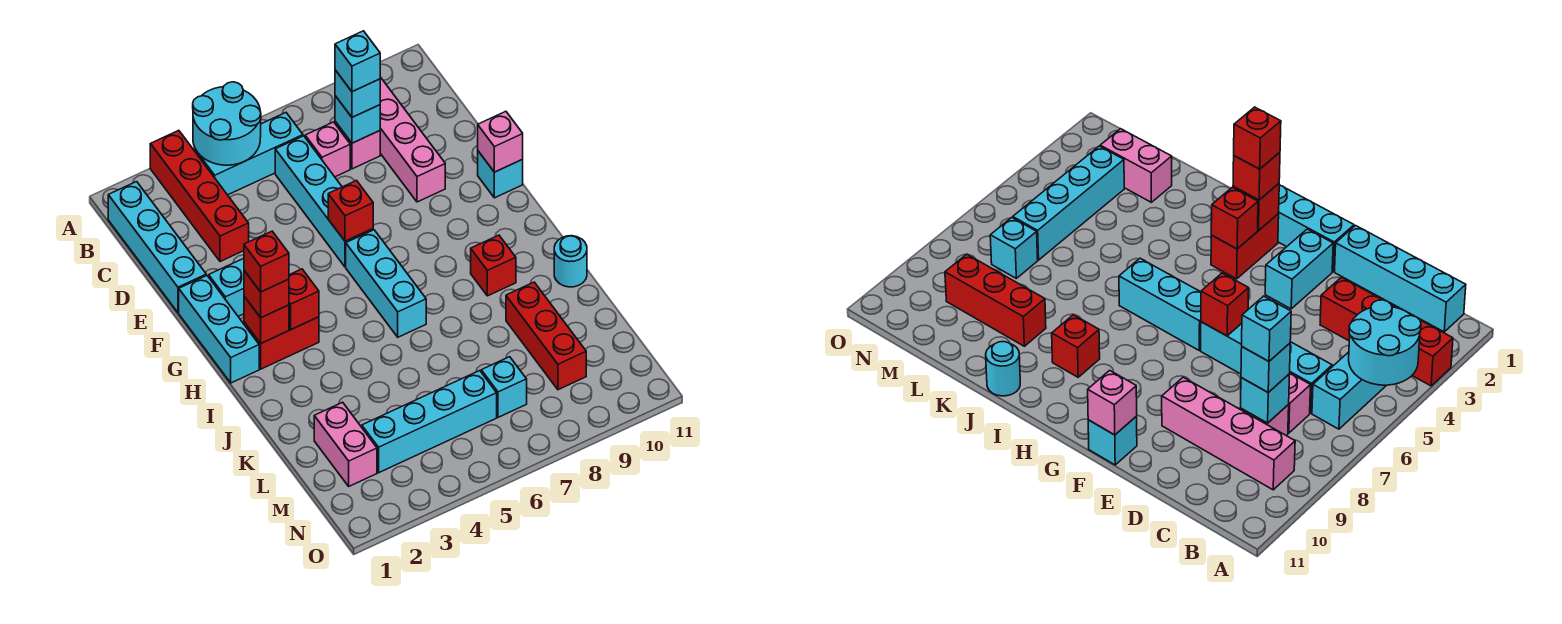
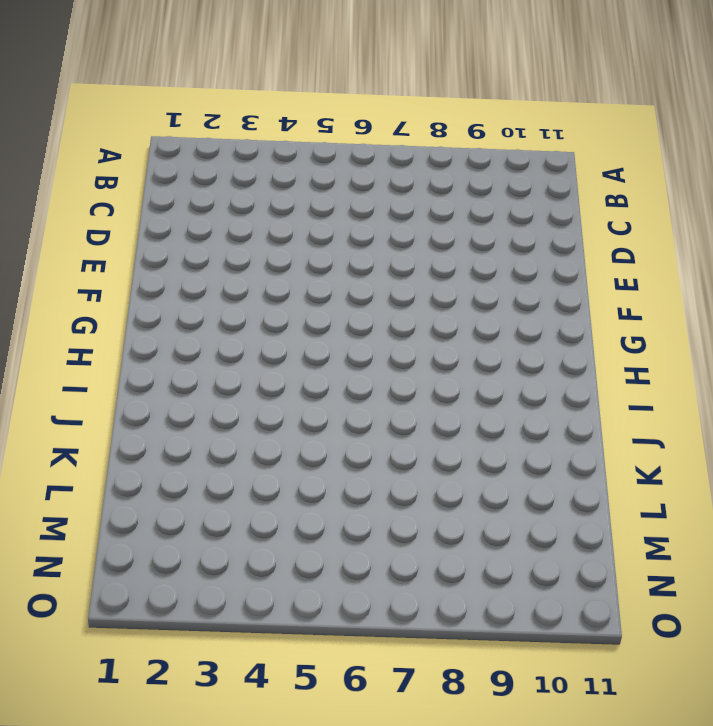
none -> red 1x4 brick [150,130,249,262]
none -> cyan 1x4 brick [108,182,206,313]
none -> cyan 1x3 brick [198,113,303,195]

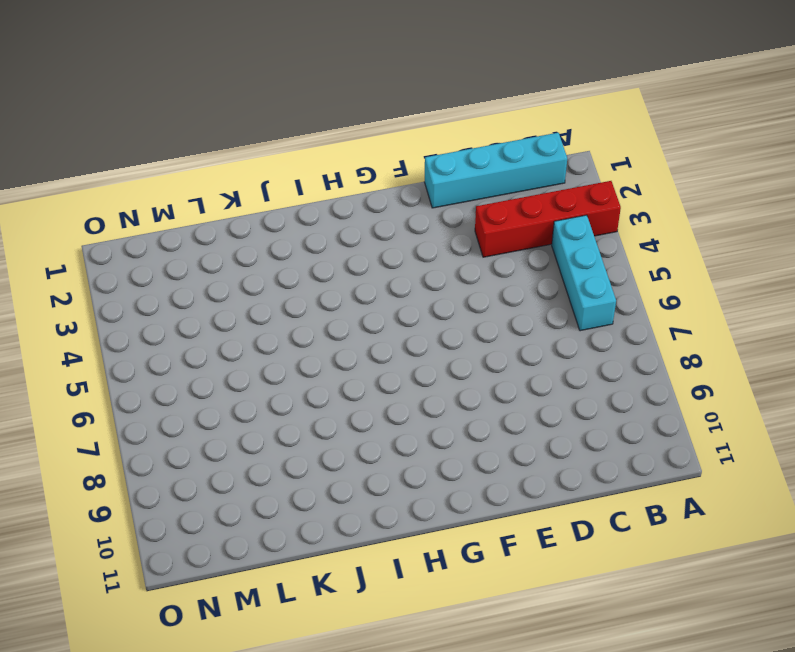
none -> pink 1x4 brick [380,77,445,202]
none -> cyan 1x4 brick [275,136,373,267]
none -> pink 1x1 brick [305,122,350,177]

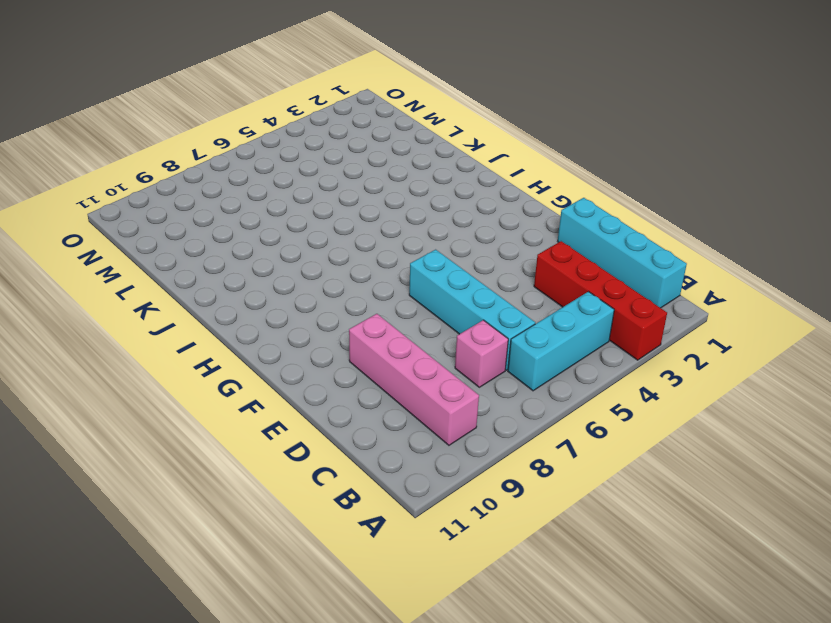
none -> pink 1x1 brick [335,122,380,169]
none -> cyan 1x3 brick [179,275,259,383]
none -> cyan 1x2 brick [209,258,244,316]

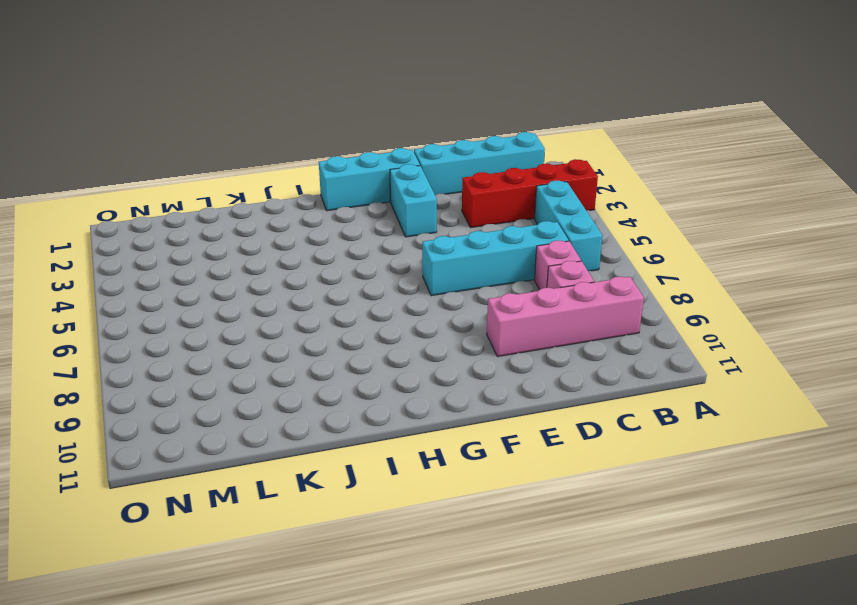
none -> cyan 1x1 brick [478,151,523,198]
none -> cyan 1x3 brick [346,230,426,337]
none -> red 1x2 brick [244,317,319,369]

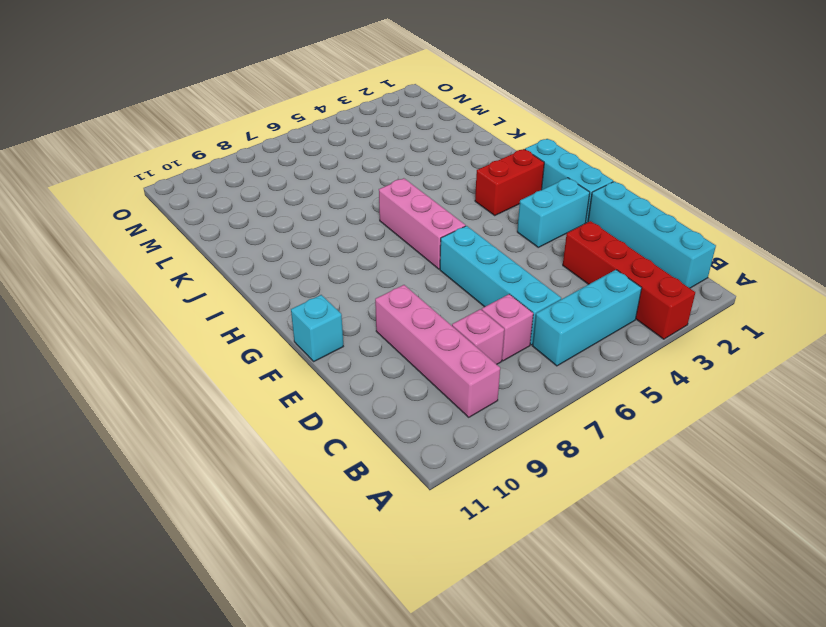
pink 1x3 brick [379,178,466,269] -> cyan 1x3 brick [346,230,426,337]
none -> red 1x1 brick [471,235,516,296]
none -> cyan 1x1 round brick [554,236,587,287]
none -> red 1x3 brick [506,282,586,390]

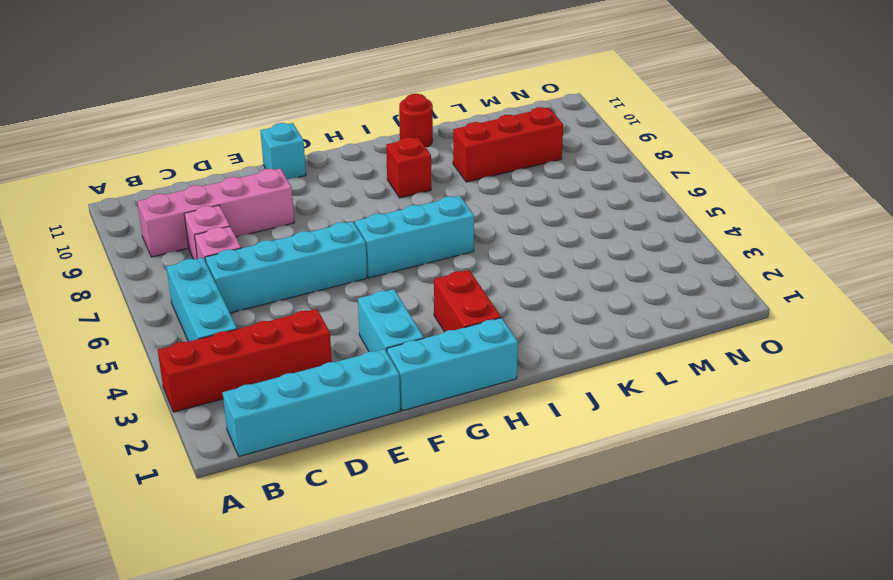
red 1x1 round brick [399,94,433,147] -> cyan 1x1 round brick [554,236,587,287]
none -> pink 1x2 brick [314,402,377,486]
none -> cyan 1x4 brick [362,371,497,473]
none -> cyan 1x1 brick [481,357,527,417]

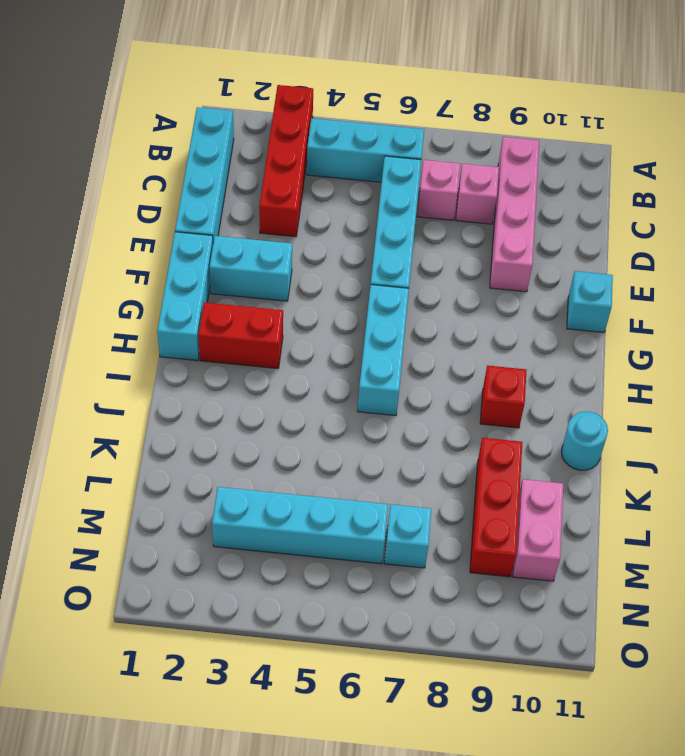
pink 1x2 brick [513,479,563,581] -> pink 1x2 brick moved to [314,402,377,486]
none -> cyan 2x2 round brick [193,82,261,165]
none -> cyan 1x1 brick [335,96,380,143]
none -> red 1x1 brick [328,181,373,241]

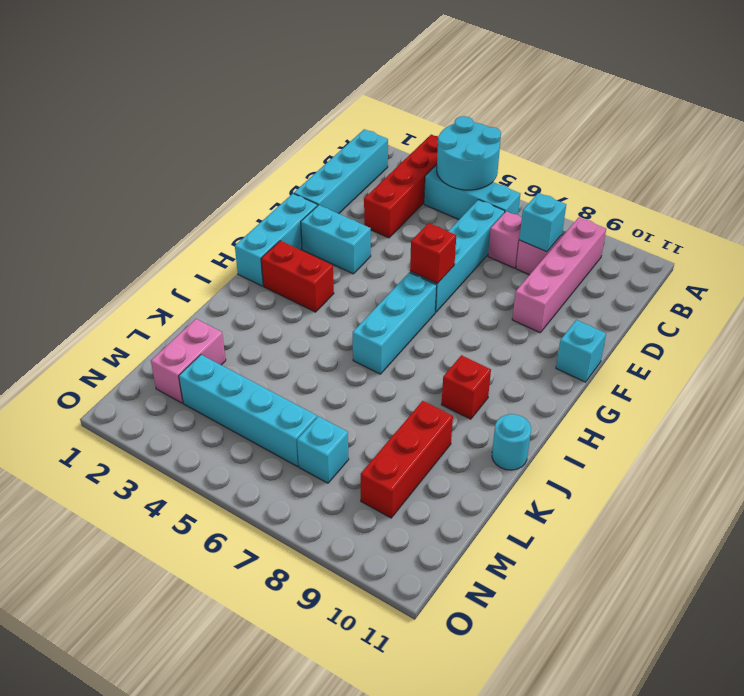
none -> pink 1x1 brick [478,111,523,172]
none -> red 1x1 brick [244,296,289,343]
none -> red 1x1 brick [289,269,319,329]

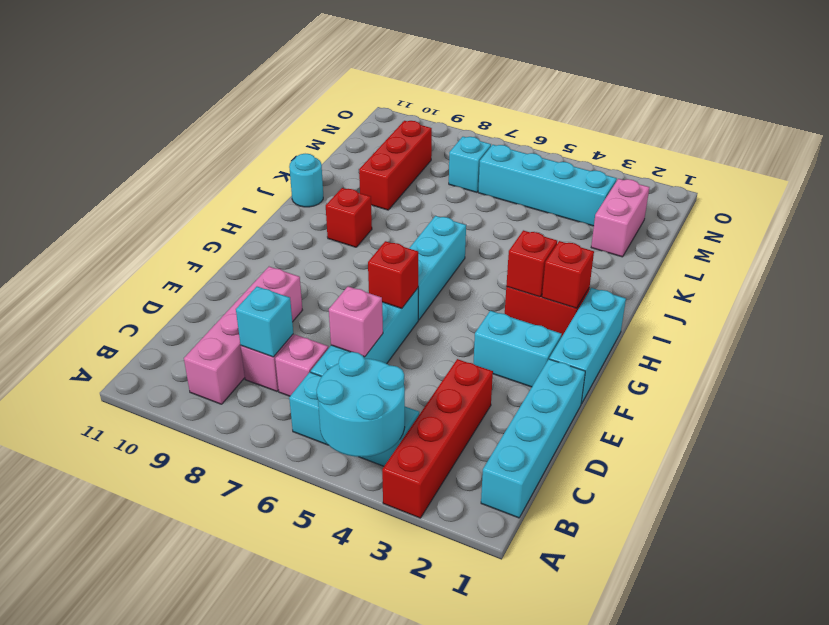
pink 1x1 brick [329,286,383,357] -> pink 1x1 brick moved to [478,111,523,172]
none -> cyan 1x1 brick [478,151,523,198]
none -> cyan 1x1 brick [335,70,380,117]
none -> red 1x1 brick [244,271,289,318]

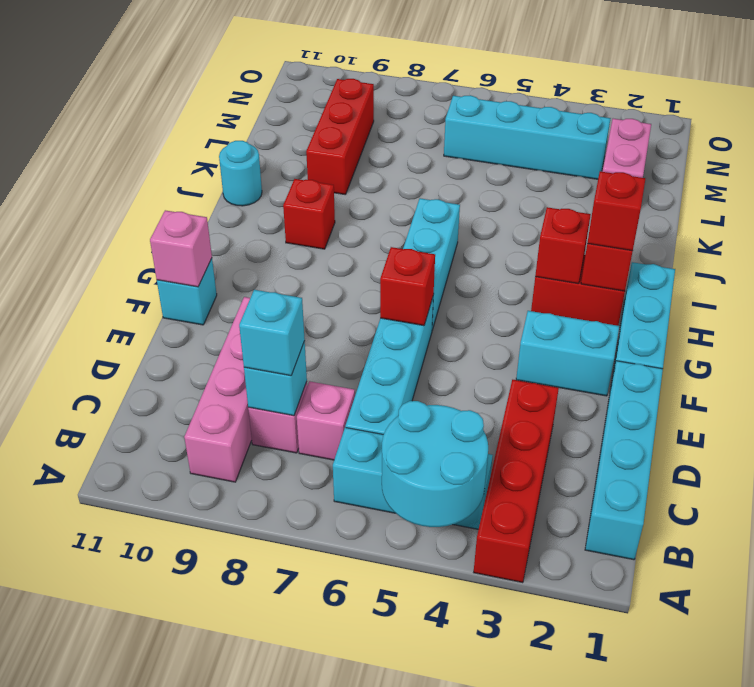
none -> cyan 1x1 brick [481,357,527,417]
none -> cyan 1x1 brick [335,31,380,92]
none -> red 1x1 brick [244,231,289,292]

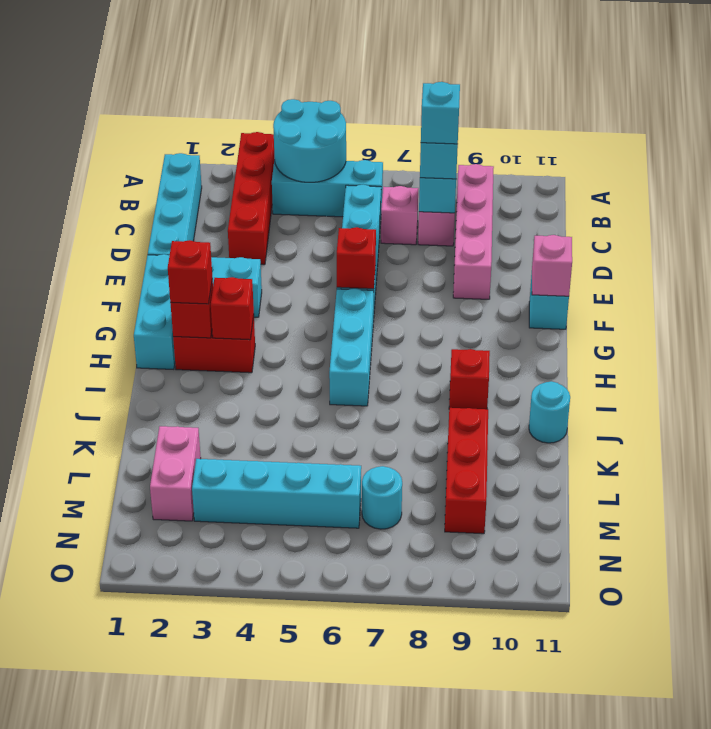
cyan 1x1 round brick [362,466,402,529] -> cyan 1x1 brick [481,357,527,417]
none -> red 1x1 brick [244,231,289,292]

